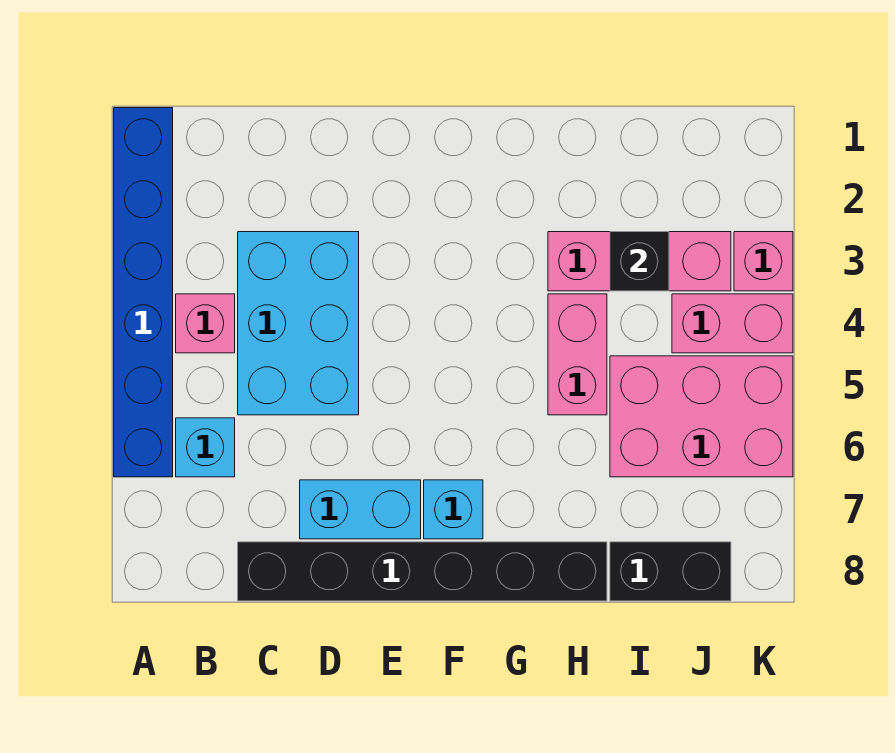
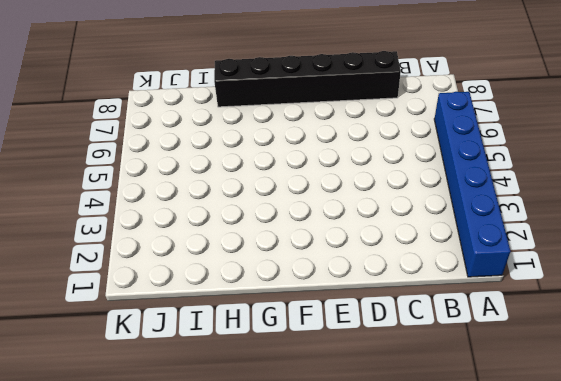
none -> pink 1x1 brick [176,294,235,353]
none -> cyan 1x1 brick [176,418,235,477]
none -> cyan 2x3 brick [238,232,359,415]

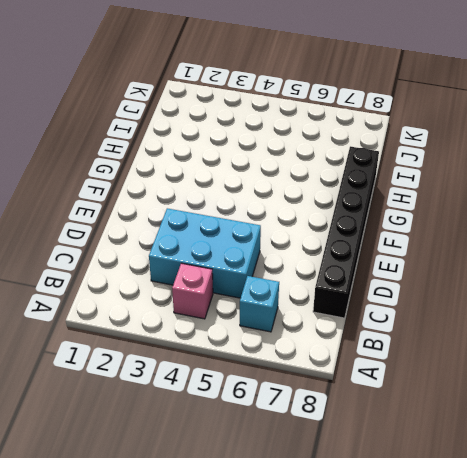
none -> blue 1x6 brick [114,108,173,477]
none -> cyan 1x2 brick [300,480,421,539]
none -> cyan 1x1 brick [424,480,483,539]

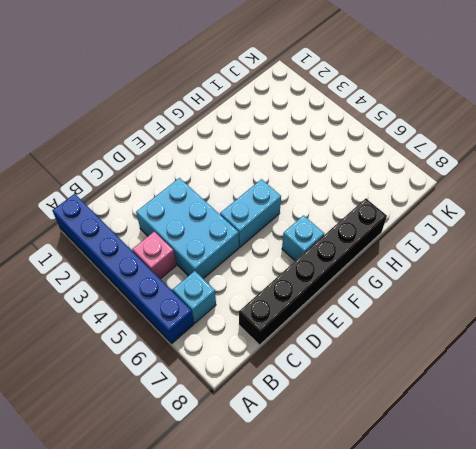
cyan 1x2 brick [220,179,281,247] -> cyan 1x2 brick moved to [300,480,421,539]
none -> pink 1x3 brick [548,232,731,291]
none -> pink 1x2 brick [548,294,607,415]
none -> pink 2x3 brick [610,356,793,477]

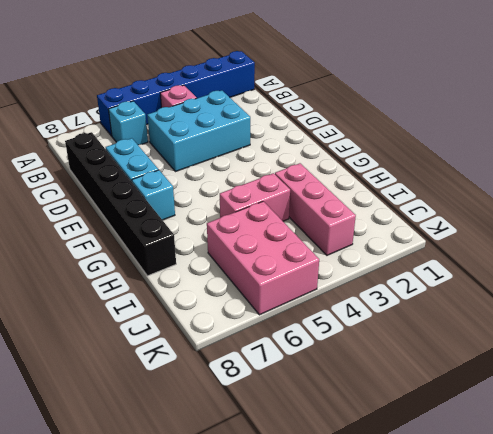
none -> black 1x2 brick [610,542,731,601]
none -> pink 1x2 brick [672,294,793,353]
none -> pink 1x1 brick [734,232,793,291]

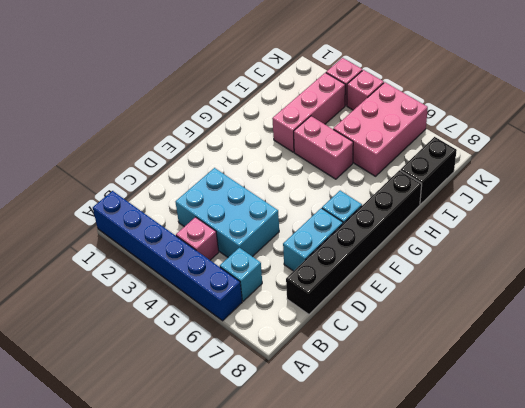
pink 1x1 brick [347,70,384,110] -> pink 1x2 brick [672,294,793,353]
none -> black 1x1 brick [610,232,669,291]

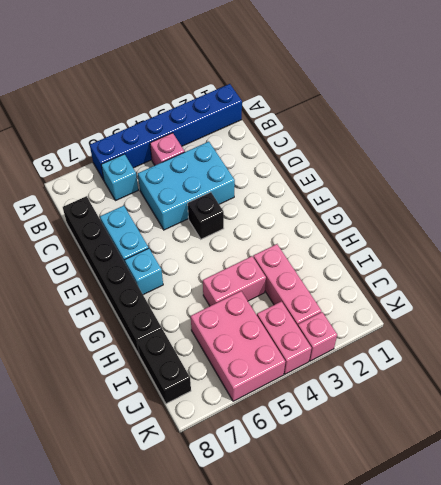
black 1x1 brick [188,192,224,239] -> black 1x1 brick moved to [610,232,669,291]

